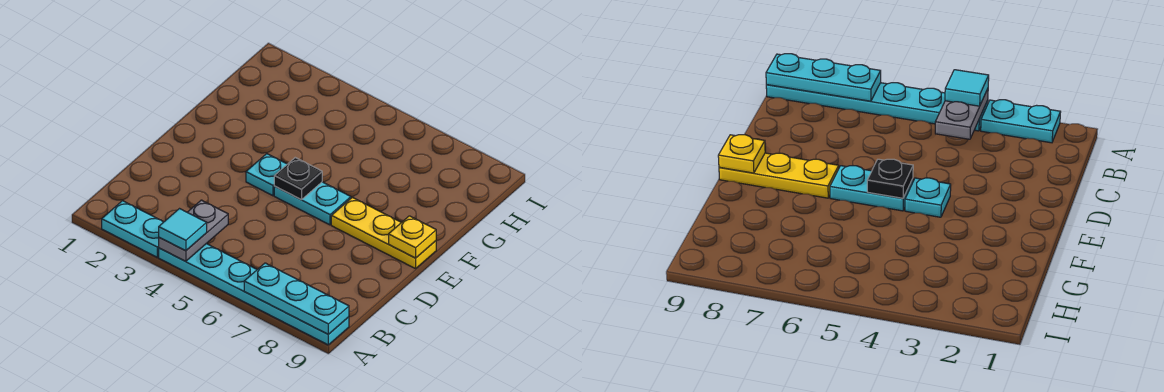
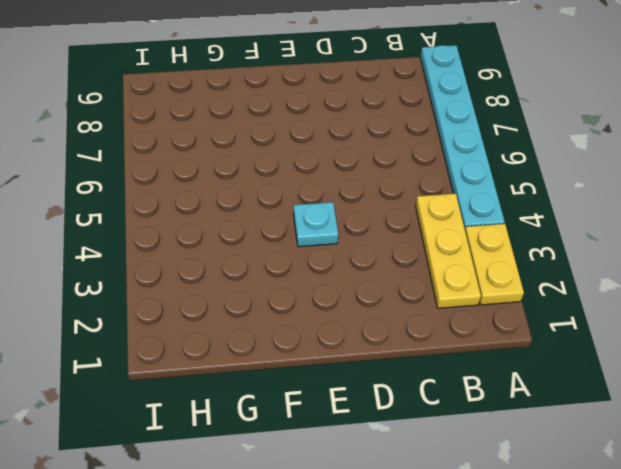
yellow 1x2 plate [465,224,524,305] -> cyan 1x2 plate [102,201,163,257]
yellow 1x3 plate [416,194,481,308] -> yellow 1x3 plate moved to [331,197,436,269]
none -> cyan 1x2 plate [274,182,351,225]
none -> grey 1x2 plate [159,200,228,261]

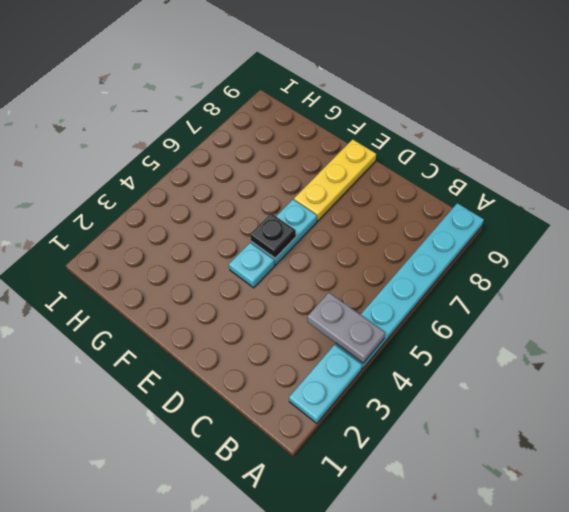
none -> cyan 1x3 plate [244,263,349,334]
none -> yellow 1x1 plate [389,216,436,258]

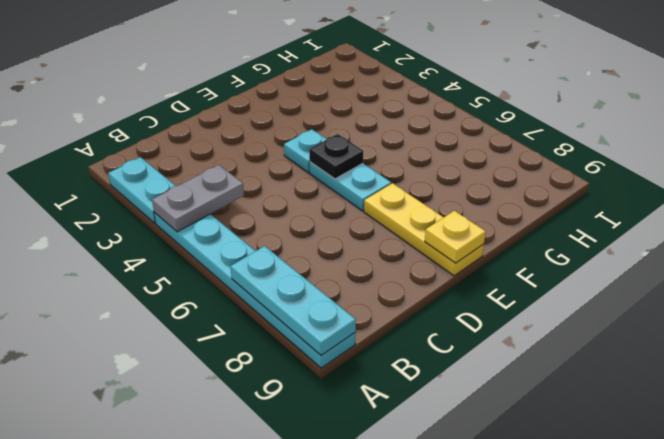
none -> cyan 1x1 tile [159,209,207,251]

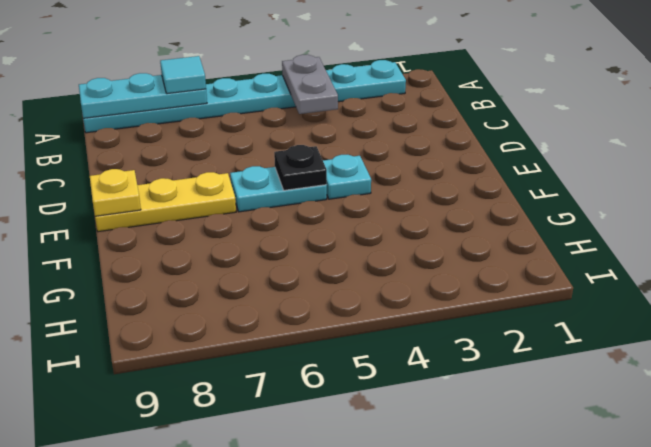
cyan 1x1 tile [160,56,206,94] -> cyan 1x1 tile moved to [159,209,207,251]

